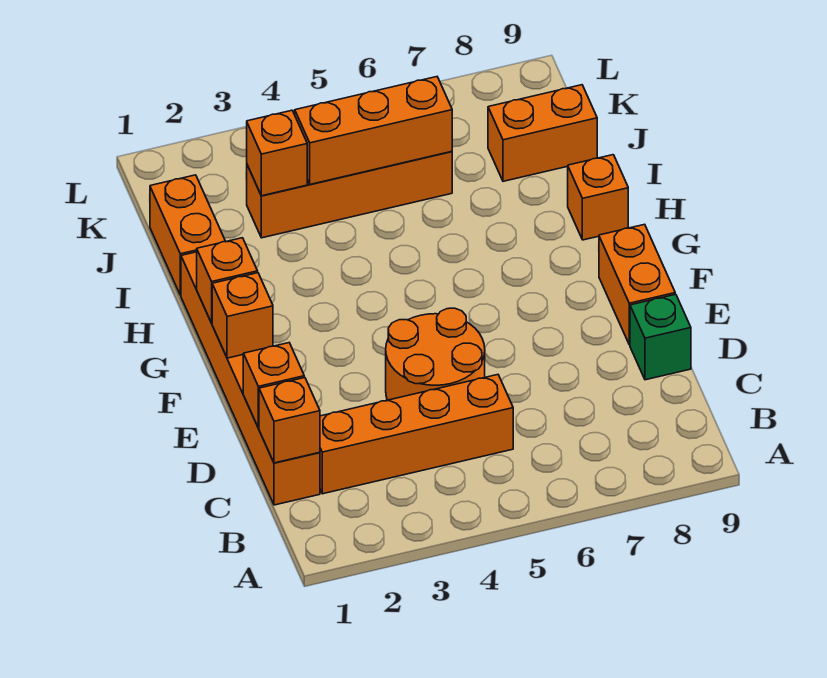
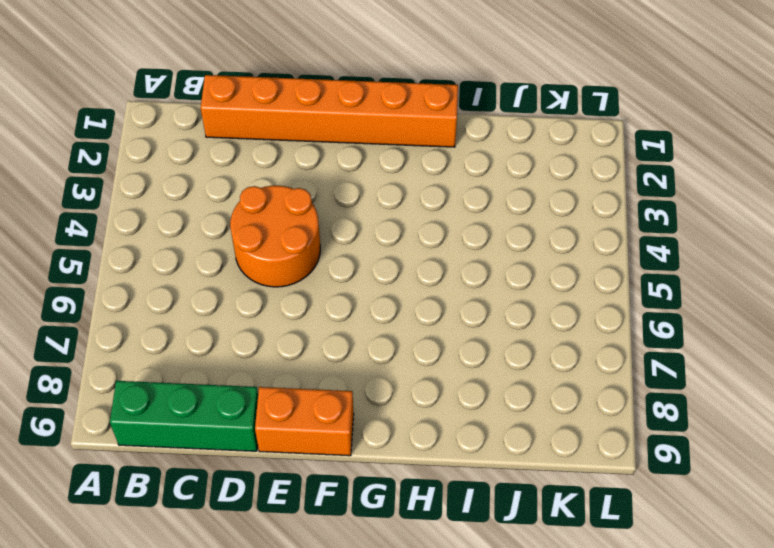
green 1x3 brick [110,381,258,451] -> green 1x1 brick [630,294,691,380]
none -> orange 1x4 brick [320,375,513,494]
none -> orange 1x1 brick [568,155,628,240]
none -> orange 1x2 brick [150,175,226,295]

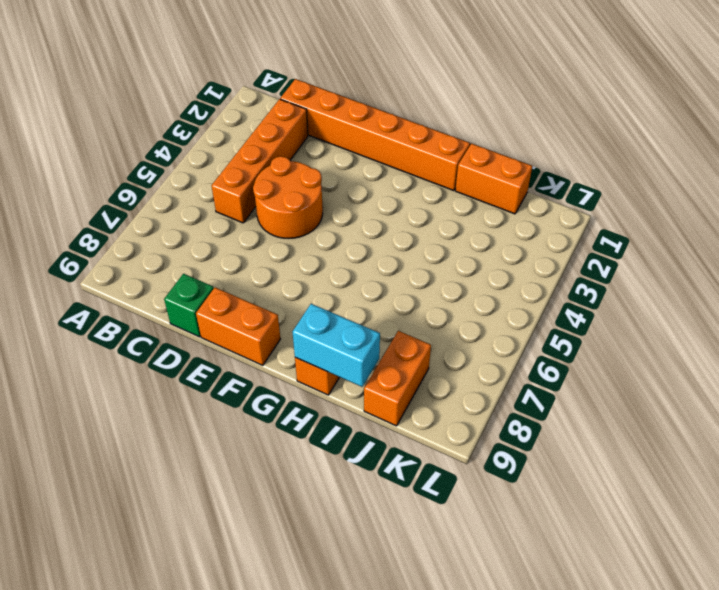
cyan 1x2 brick [293,304,380,387] -> none
none -> orange 1x4 brick [246,151,452,238]
none -> orange 1x1 brick [259,377,320,463]
none -> orange 1x1 brick [243,343,304,428]

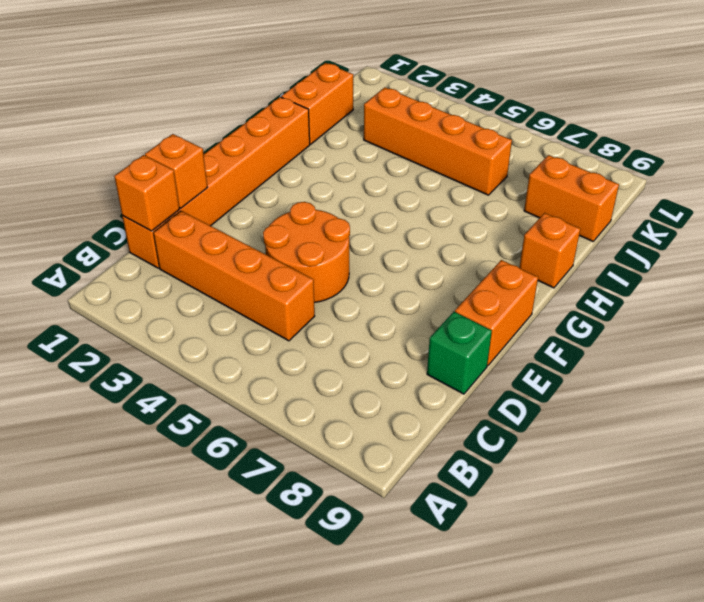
none -> orange 1x1 brick [212,273,273,358]
none -> orange 1x1 brick [197,238,258,323]
none -> orange 1x1 brick [247,110,307,196]

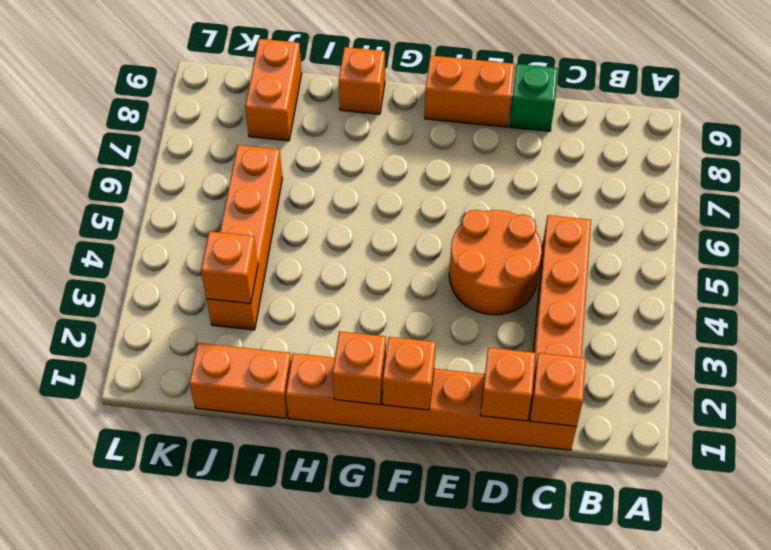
none -> orange 1x3 brick [295,77,452,184]

